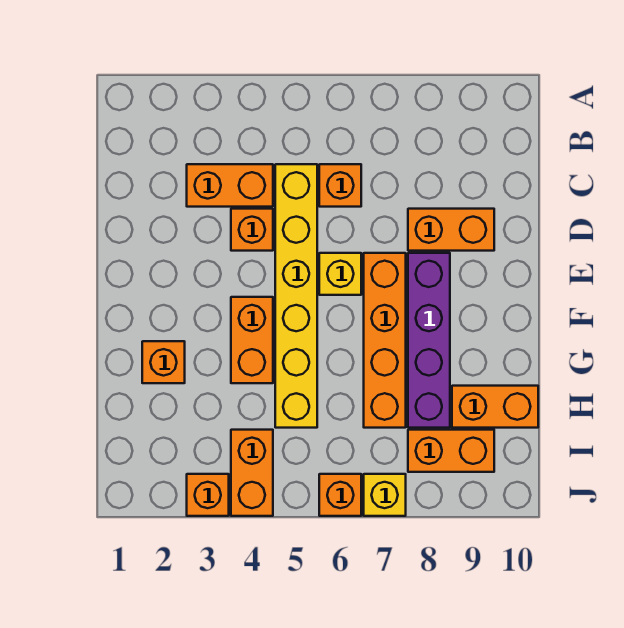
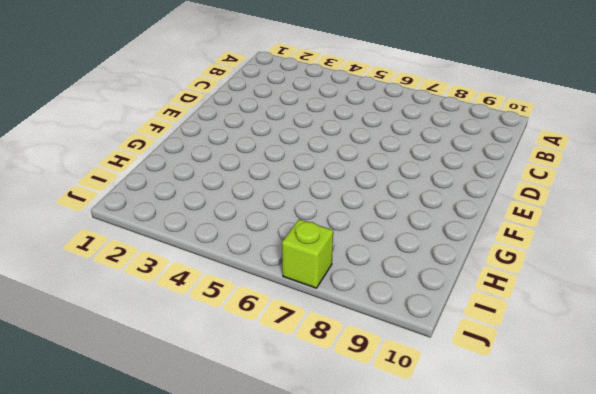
lime 1x1 brick [282,219,333,288] -> yellow 1x1 brick [364,474,406,516]
none -> orange 1x2 brick [187,164,273,207]
none -> yellow 1x6 brick [275,164,317,428]
none -> orange 1x1 brick [319,164,361,207]

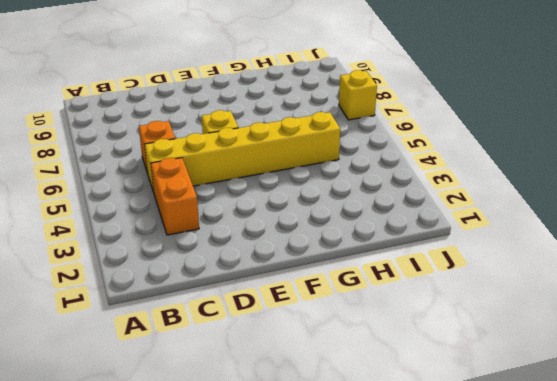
none -> orange 1x1 brick [231,209,273,251]
none -> orange 1x2 brick [408,209,494,251]
none -> orange 1x4 brick [364,253,406,428]

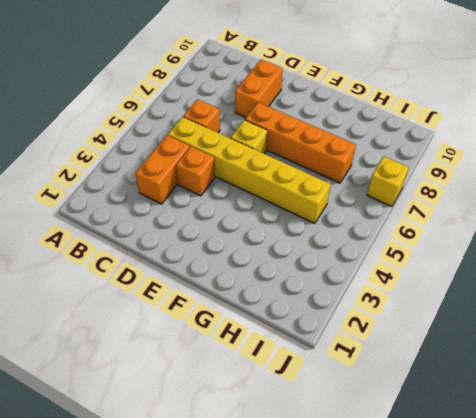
none -> purple 1x4 brick [408,253,450,428]
none -> orange 1x2 brick [231,297,273,383]
none -> orange 1x1 brick [142,341,185,383]

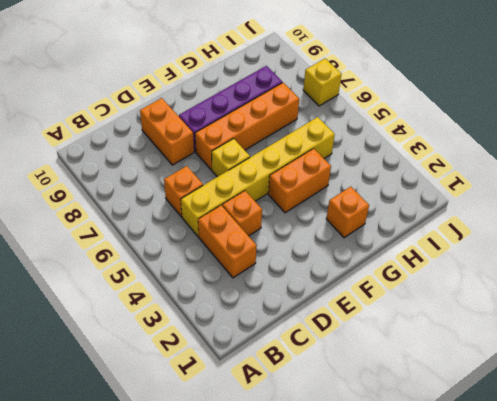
none -> orange 1x2 brick [452,386,538,428]
none -> orange 1x2 brick [231,430,273,516]
none -> orange 1x2 brick [408,430,494,472]

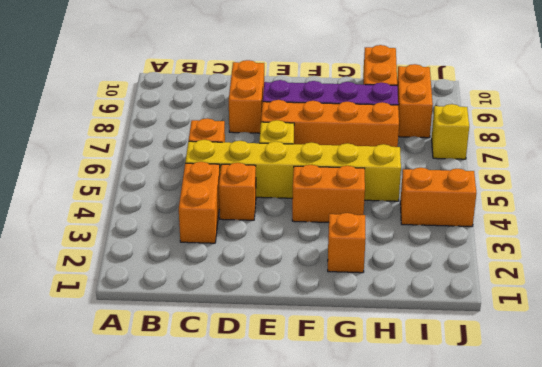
none -> orange 1x1 brick [187,474,229,516]
none -> orange 1x1 brick [319,474,361,516]

